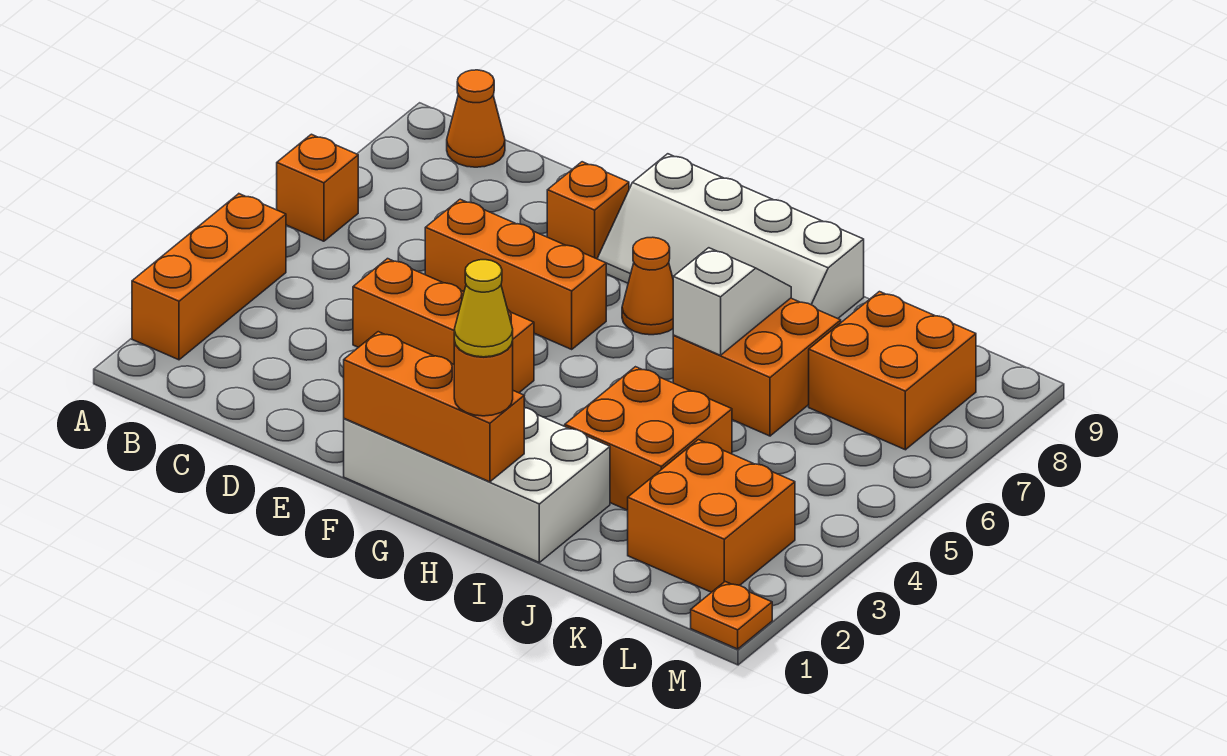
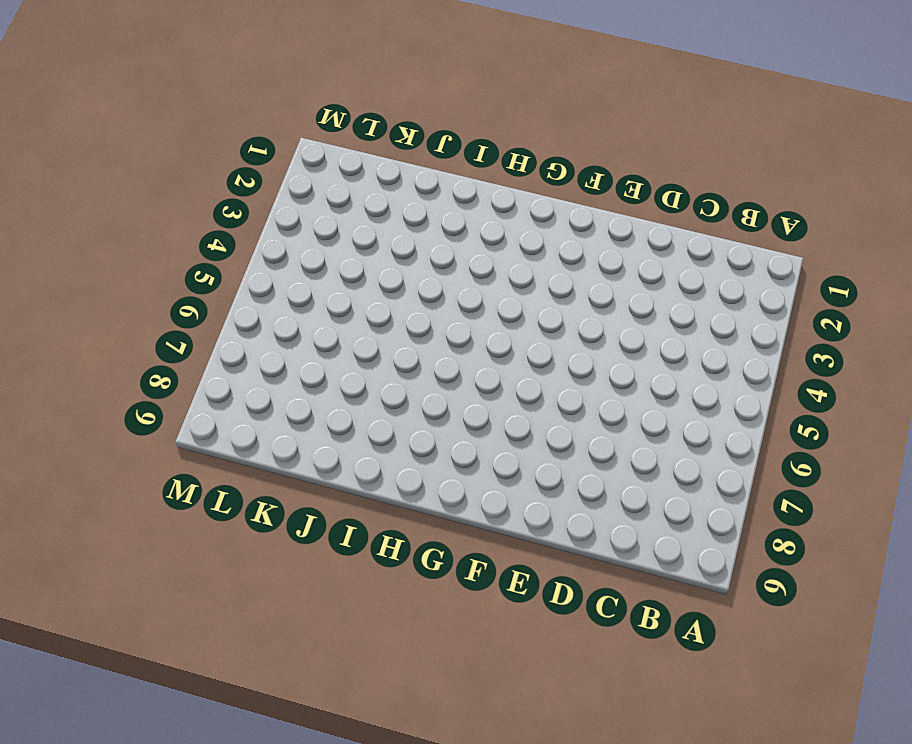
none -> orange 1x3 brick [132,194,286,360]
none -> orange 1x1 brick [277,134,358,241]
none -> orange 1x1 cone [447,70,505,167]

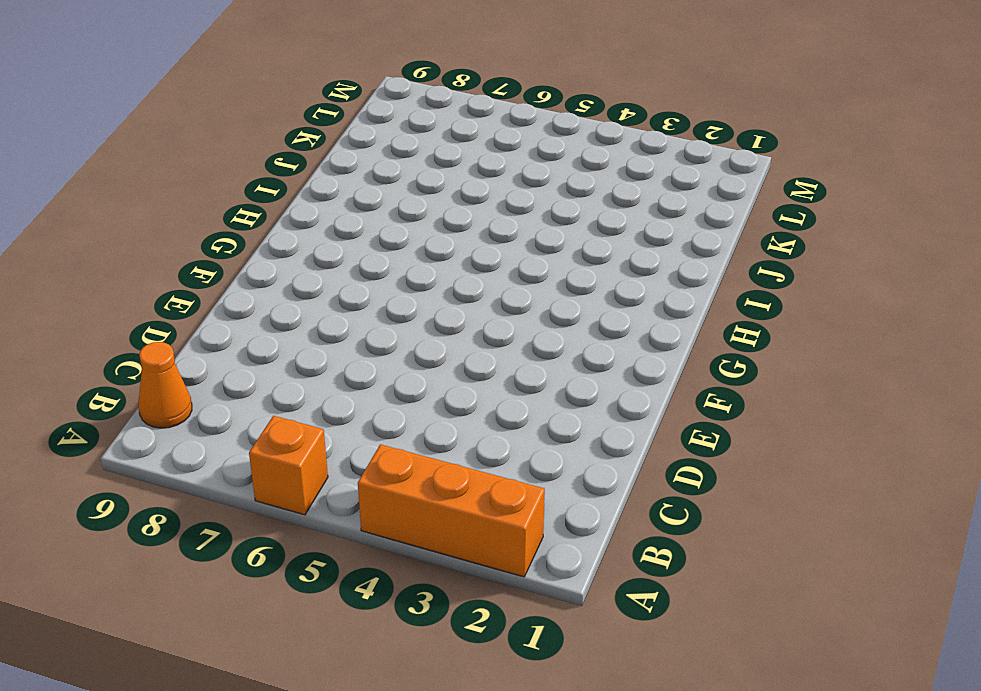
none -> orange 1x3 brick [353,259,534,393]
none -> orange 1x3 brick [425,199,606,349]
none -> orange 1x1 brick [547,162,629,259]

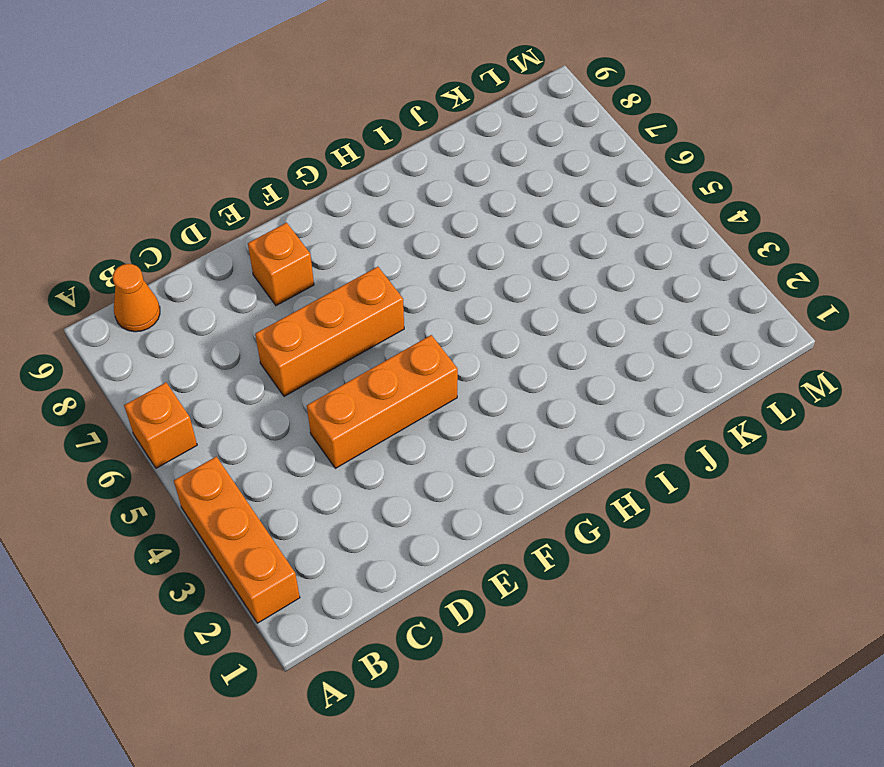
none -> white 2x4 brick [344,408,610,562]
none -> white 2x4 slope [597,154,864,319]
none -> orange 1x1 cone [622,237,673,335]

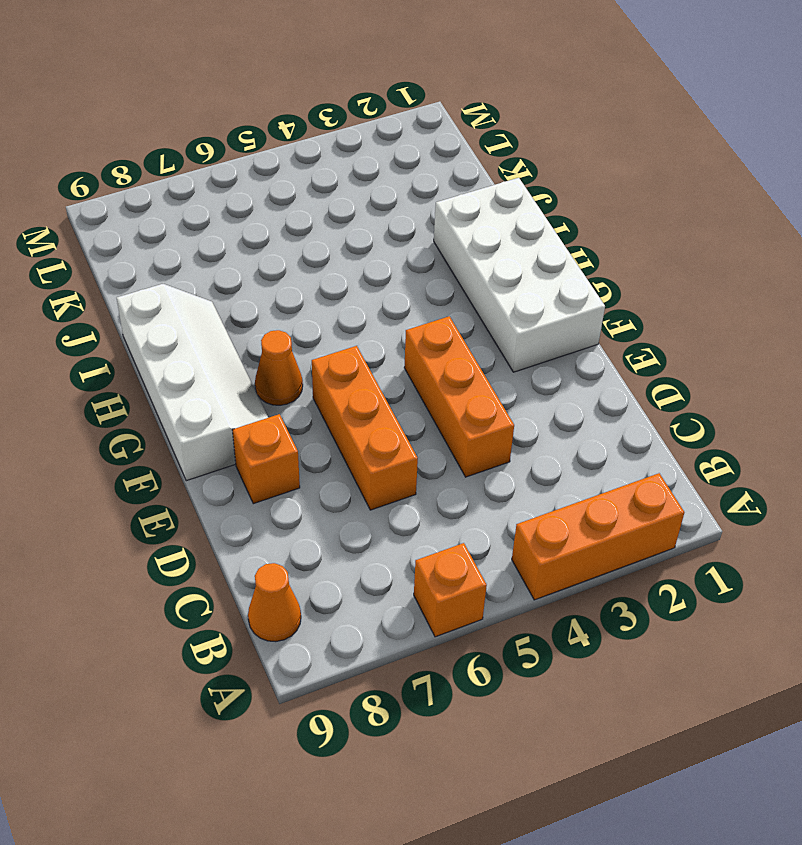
none -> orange 2x2 brick [565,367,732,510]
none -> orange 2x2 brick [673,298,841,436]
none -> orange 2x2 brick [628,440,795,592]

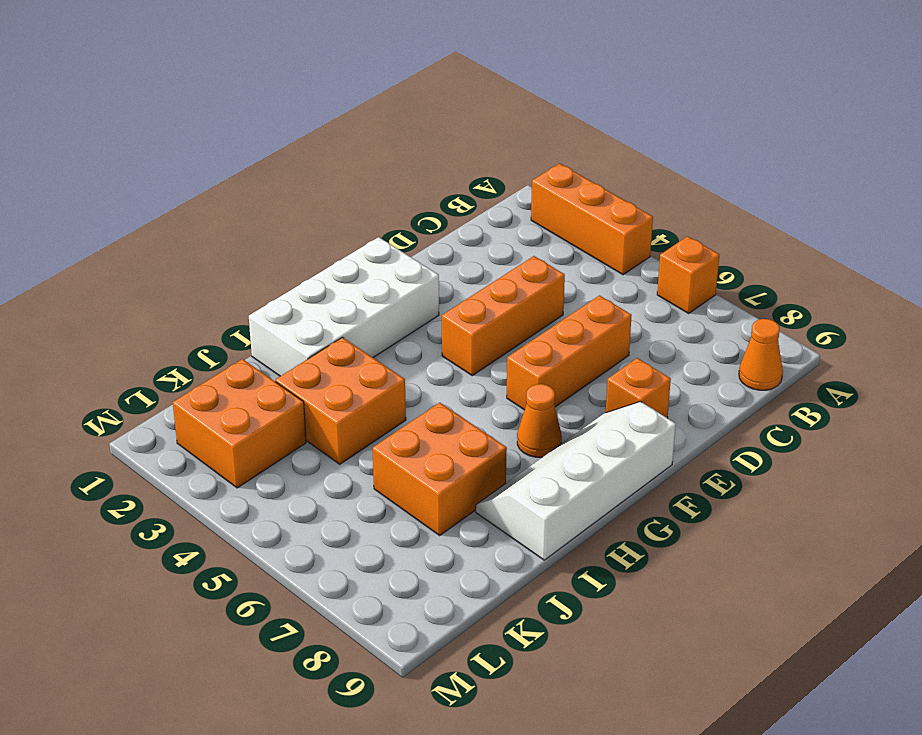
none -> orange 2x2 brick [809,292,976,450]
none -> orange 1x1 plate [691,582,772,649]
none -> orange 1x3 brick [344,332,524,482]

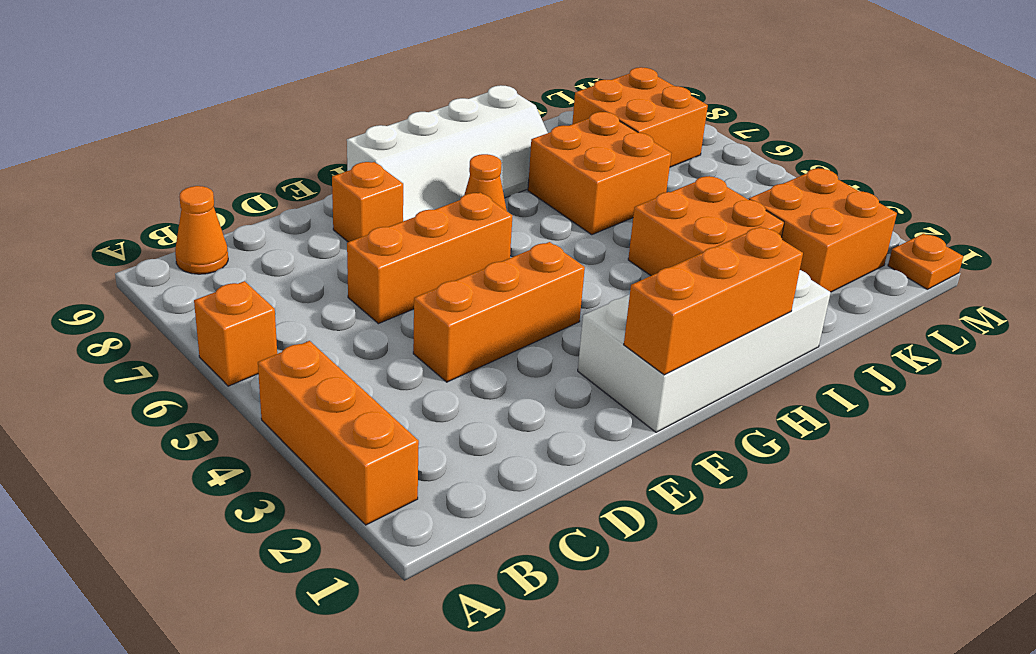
none -> white 1x2 slope [673,248,791,355]
none -> orange 1x1 round brick [454,341,513,416]
none -> yellow 1x1 cone [454,260,513,357]

